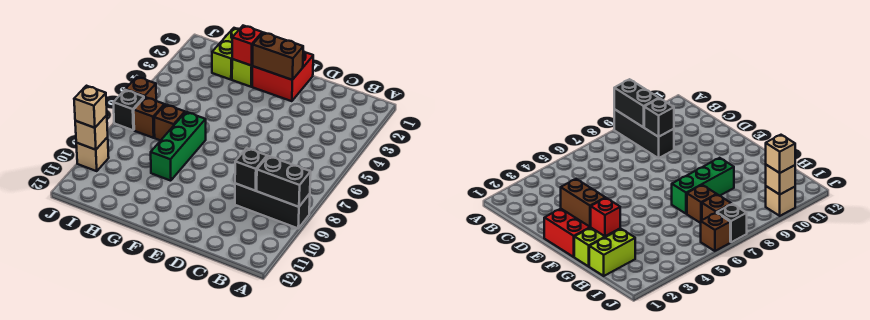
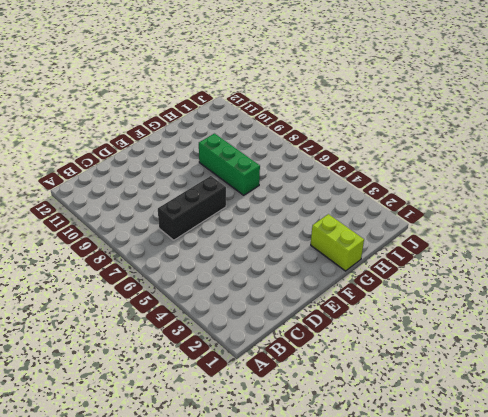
black 1x3 brick [158,176,226,240] -> black 1x3 brick moved to [235,183,310,228]
none -> red 2x2 brick [252,51,313,101]
none -> lime 1x2 brick [212,28,239,80]
none -> brown 1x1 brick [154,104,185,141]

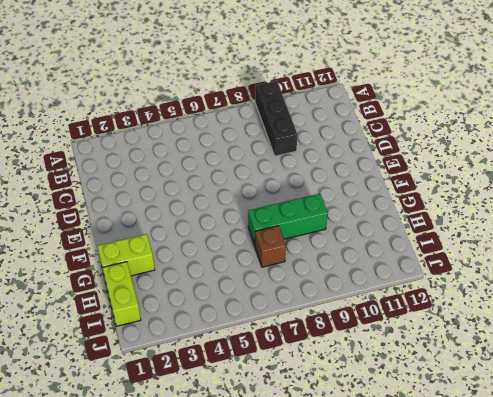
lime 1x2 brick [103,262,141,326] -> lime 1x2 brick turned to [212,28,239,80]
none -> red 2x2 brick [252,51,313,101]
none -> brown 1x1 brick [134,97,164,138]
none -> brown 1x1 brick [125,77,156,101]

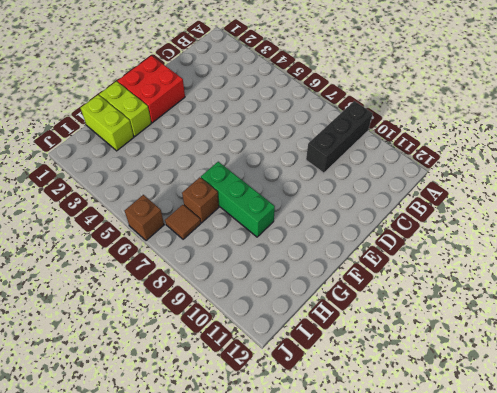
brown 1x1 tile [165,205,201,239] -> brown 1x1 brick [134,97,164,138]
none -> black 1x1 brick [113,90,144,130]
none -> tan 1x1 brick [76,137,109,171]
none -> black 1x2 brick [257,156,311,207]

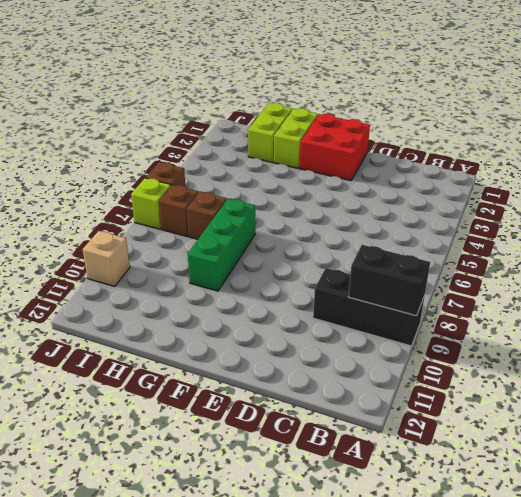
lime 1x1 brick [131,178,171,229] -> black 1x1 brick [113,90,144,130]
none -> black 1x1 brick [235,148,267,191]
none -> brown 1x2 brick [252,33,303,80]
none -> red 1x1 brick [232,26,262,66]

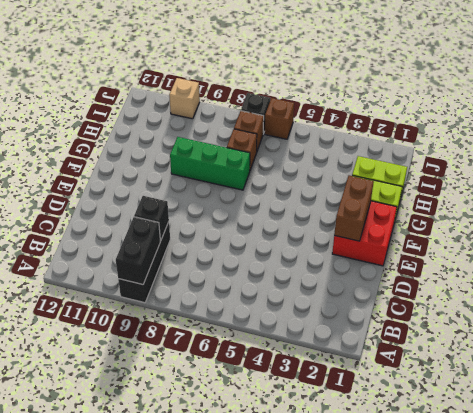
none -> red 1x1 brick [232,26,262,66]
none -> tan 1x1 brick [75,115,108,150]
none -> tan 1x1 brick [74,86,107,128]

